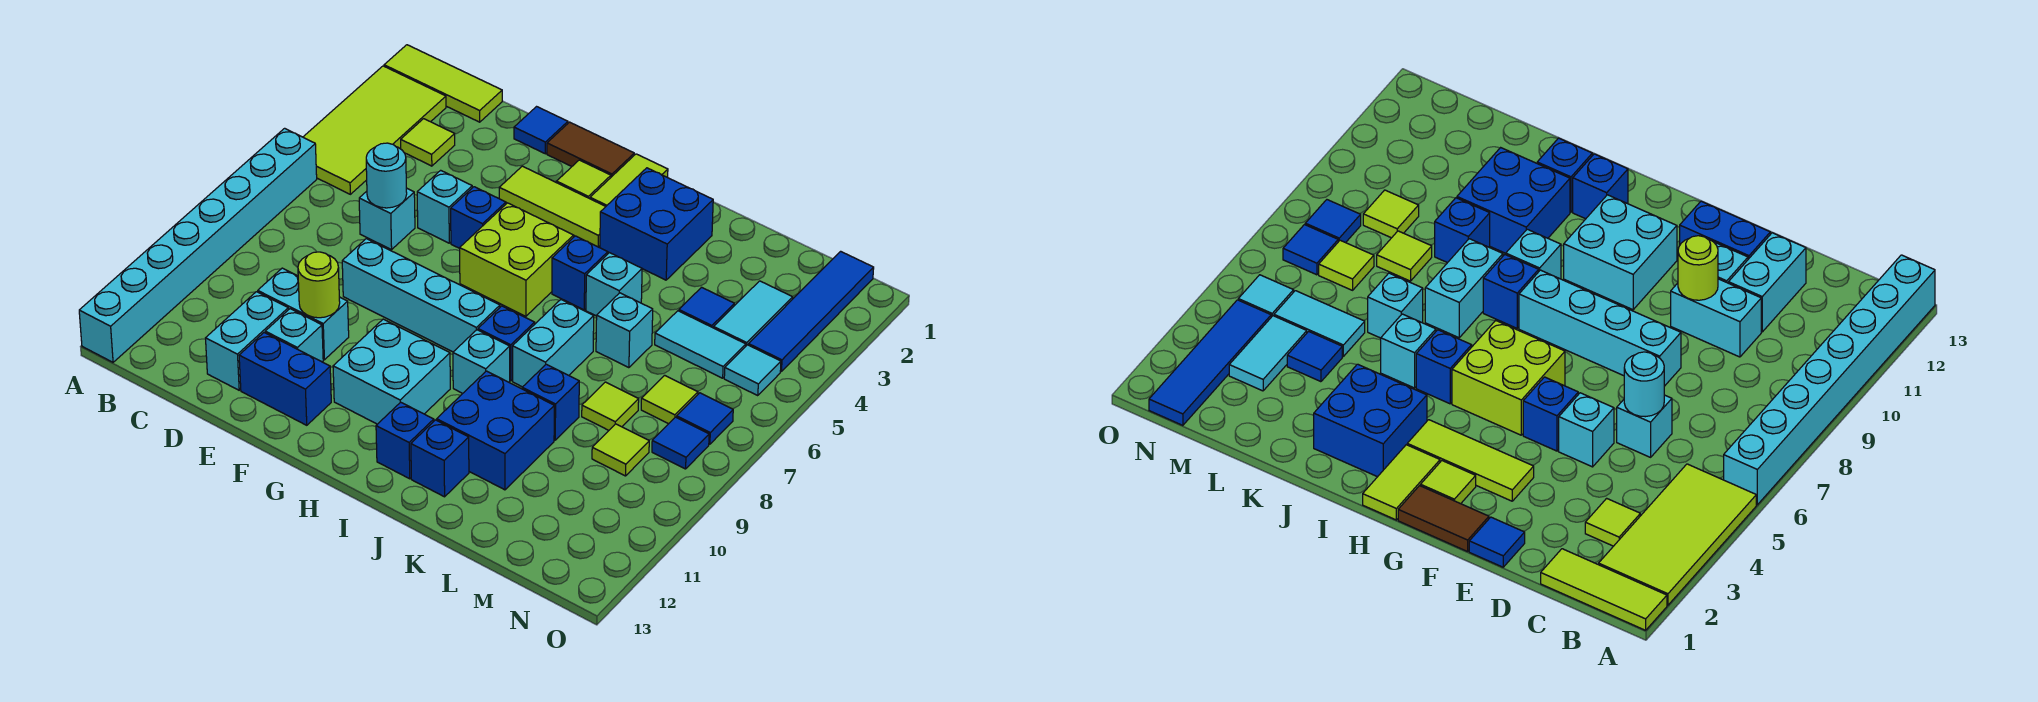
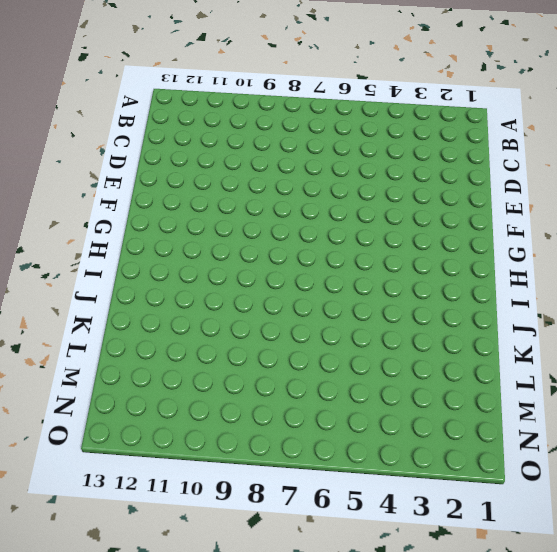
none -> lime 1x3 tile [384,45,502,122]
none -> lime 2x4 tile [303,66,446,194]
none -> cyan 1x8 brick [79,128,317,362]
none -> lime 1x1 tile [401,119,455,166]

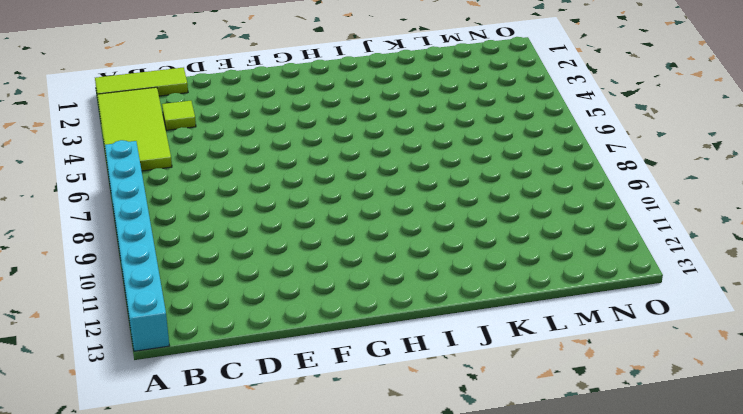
none -> cyan 1x1 brick [359,188,415,250]
none -> cyan 1x2 brick [258,268,349,360]
none -> cyan 1x2 brick [206,292,288,390]
none -> blue 1x1 tile [514,107,568,154]

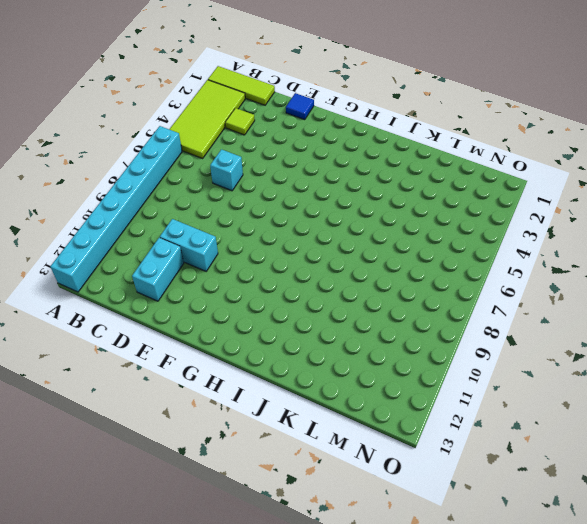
none -> cyan 1x1 brick [417,170,472,243]
none -> cyan 1x4 brick [342,239,500,352]
none -> cyan 1x1 brick [265,309,323,362]
none -> blue 1x2 brick [239,333,331,425]

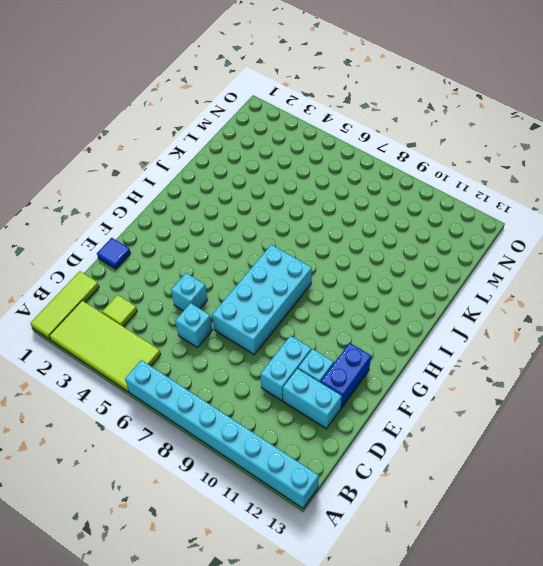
cyan 2x4 brick [212,245,312,354] -> cyan 1x4 brick [342,239,500,352]
none -> brown 1x2 tile [547,122,634,177]
none -> lime 1x3 tile [499,166,606,247]
none -> blue 1x1 brick [451,187,506,248]
none -> lime 1x1 tile [557,160,611,199]

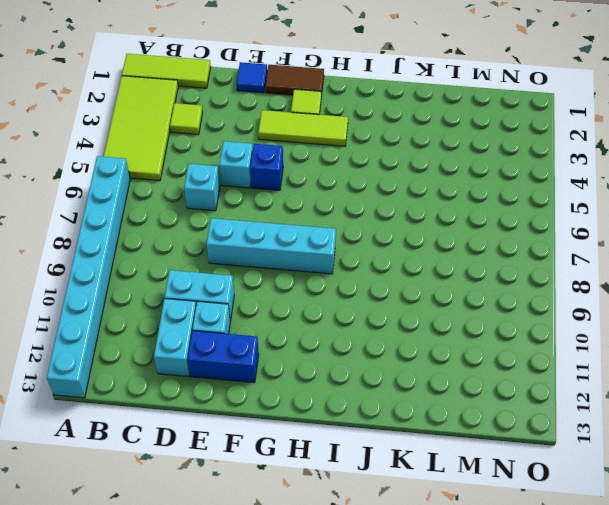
none -> lime 2x2 brick [460,203,574,316]
none -> cyan 2x2 brick [333,319,450,424]
none -> lime 1x2 tile [590,154,668,206]
none -> blue 2x2 brick [600,168,713,280]

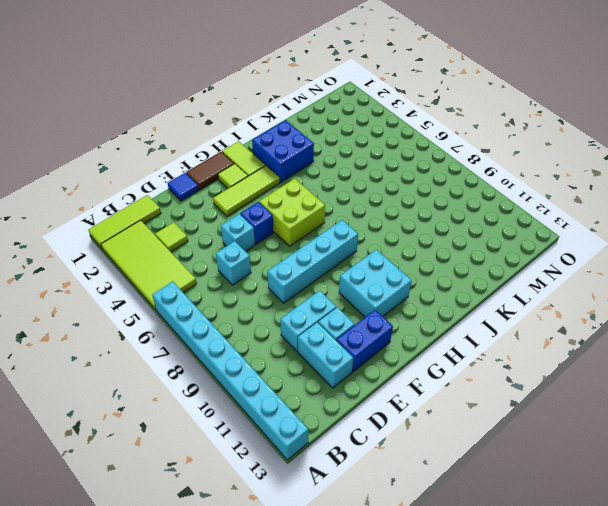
none -> blue 1x1 brick [552,236,608,310]
none -> blue 1x1 brick [478,306,535,381]
none -> cyan 1x1 brick [453,330,510,393]
none -> blue 1x1 brick [376,402,434,479]

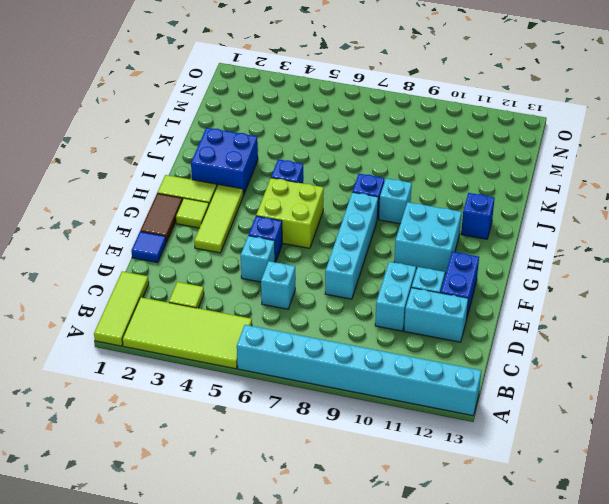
none -> cyan 1x1 brick [586,253,642,316]
none -> cyan 1x2 brick [513,300,594,387]
none -> blue 2x2 brick [437,371,554,490]
none -> blue 1x1 brick [411,420,469,497]

